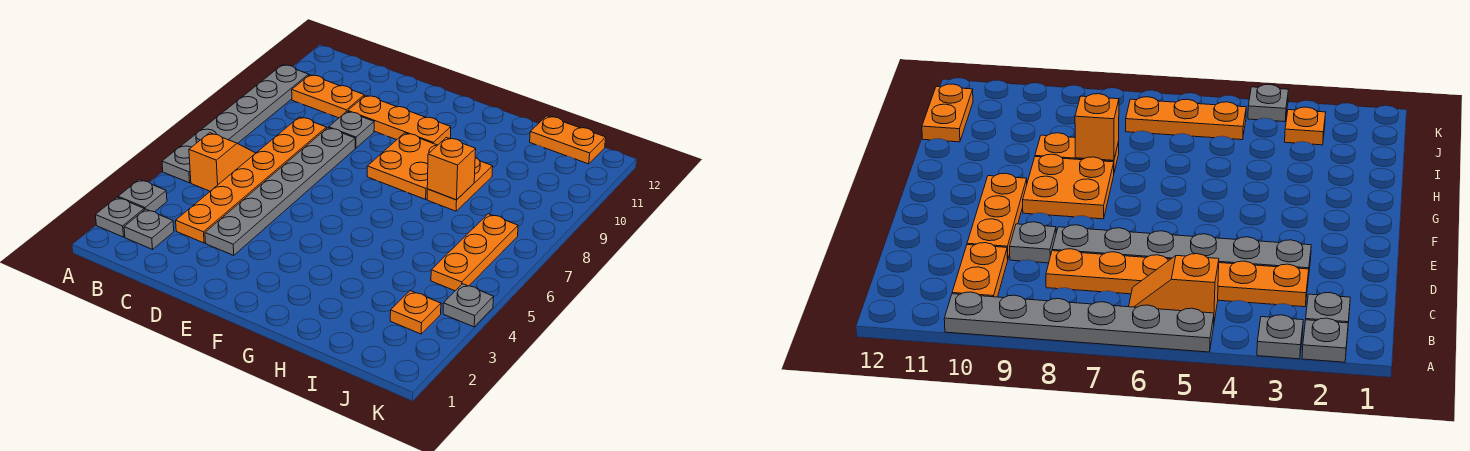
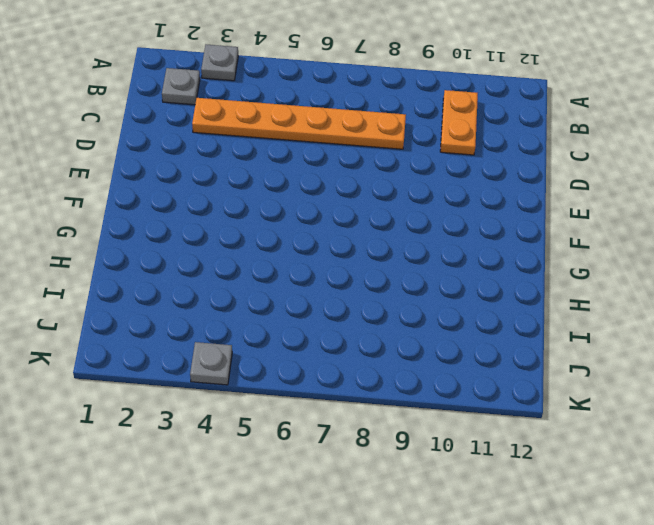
none -> grey 1x1 plate [95,197,144,237]
none -> grey 1x6 plate [162,65,309,183]
none -> orange 1x2 slope [189,133,256,191]

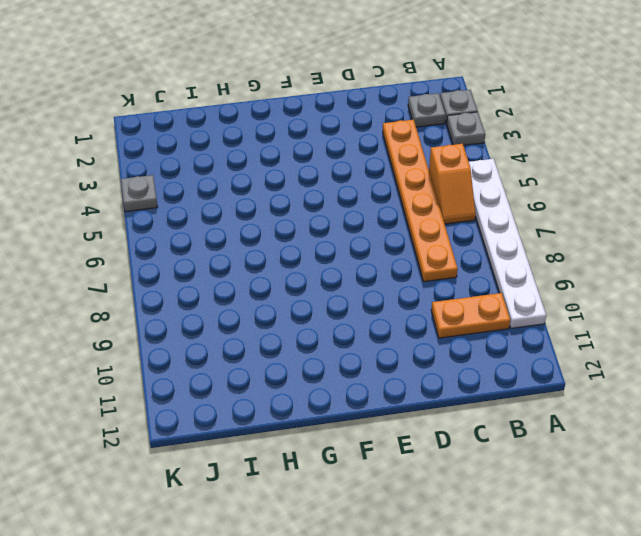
white 1x6 plate [469,159,546,328] -> grey 1x6 plate [162,65,309,183]
none -> grey 1x6 plate [205,128,355,255]
none -> grey 1x1 plate [329,111,374,148]
none -> orange 1x3 plate [348,95,451,145]

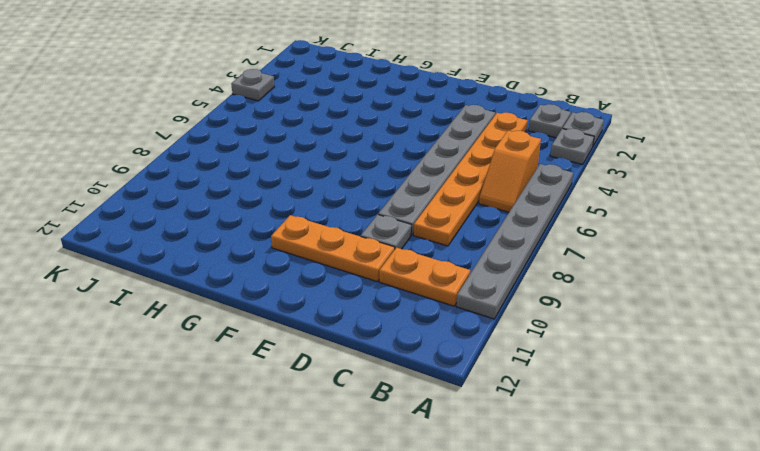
none -> orange 2x2 plate [367,133,437,199]
none -> orange 1x2 plate [427,157,493,211]
none -> orange 1x2 plate [530,116,606,164]

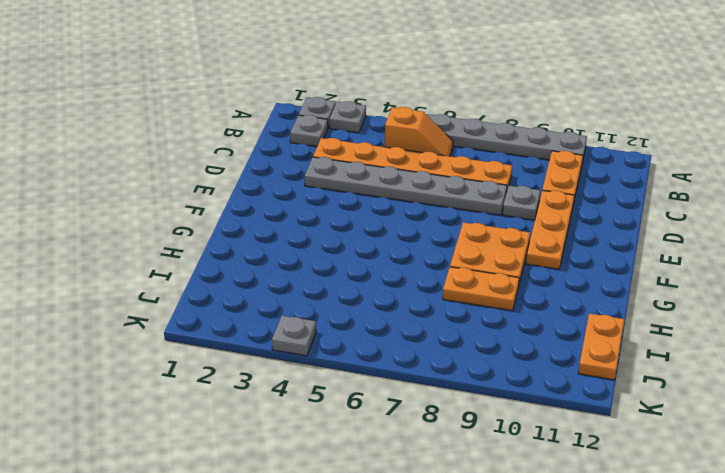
none -> orange 1x1 plate [390,291,441,334]
none -> orange 1x3 plate [431,214,518,291]
none -> orange 1x1 brick [427,138,476,200]

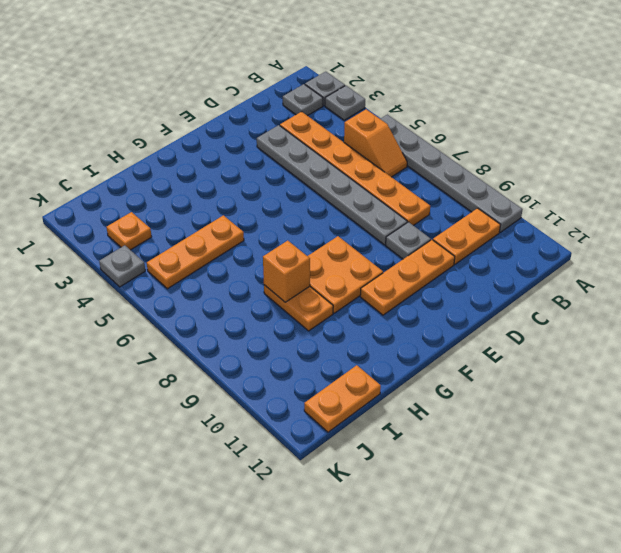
orange 1x3 plate [147,215,244,289] -> orange 1x3 plate turned to [431,214,518,291]

